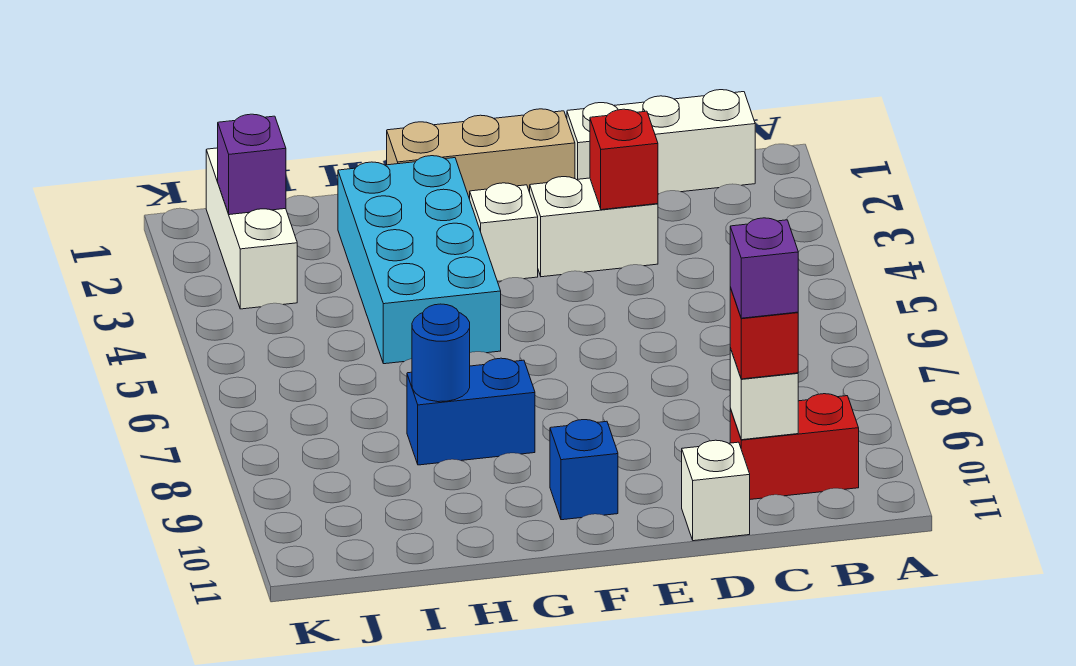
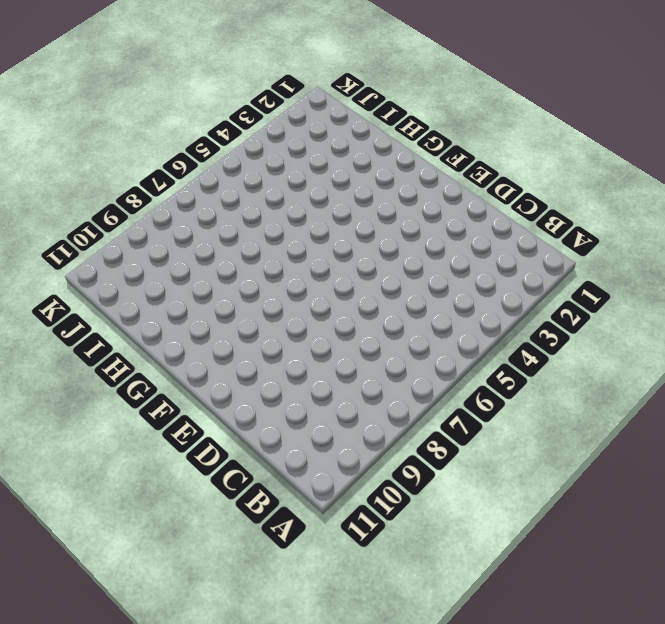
none -> white 1x3 brick [567,90,755,194]
none -> red 1x2 brick [730,394,859,499]
none -> white 1x2 brick [530,177,658,277]

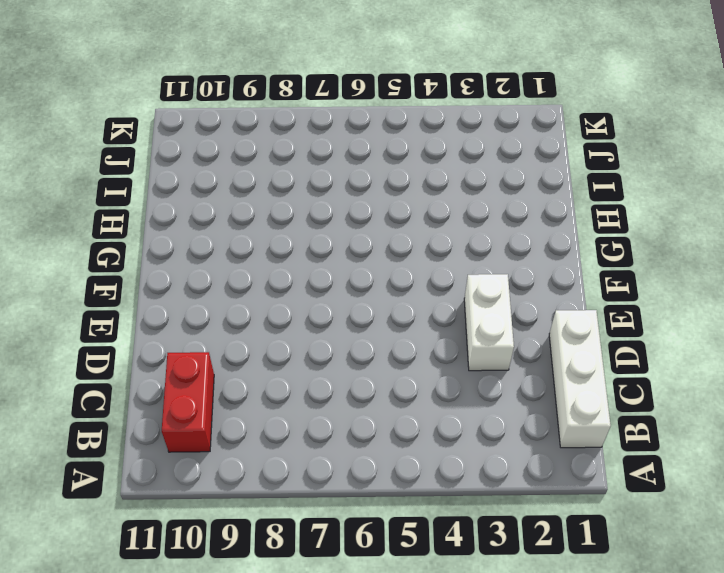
none -> white 1x1 brick [682,440,750,541]
none -> tan 1x3 brick [387,109,575,199]
none -> white 1x1 brick [470,183,538,281]

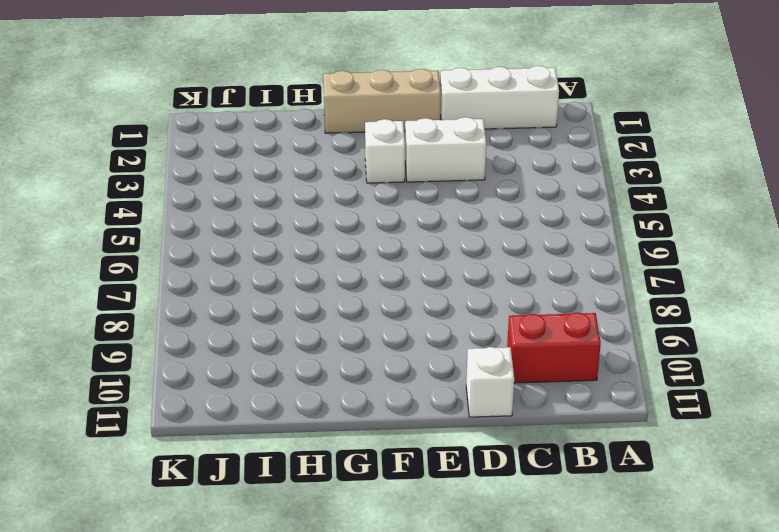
none -> blue 1x1 brick [550,420,618,520]
none -> cyan 2x4 brick [338,156,501,364]
none -> blue 1x2 brick [407,358,535,465]

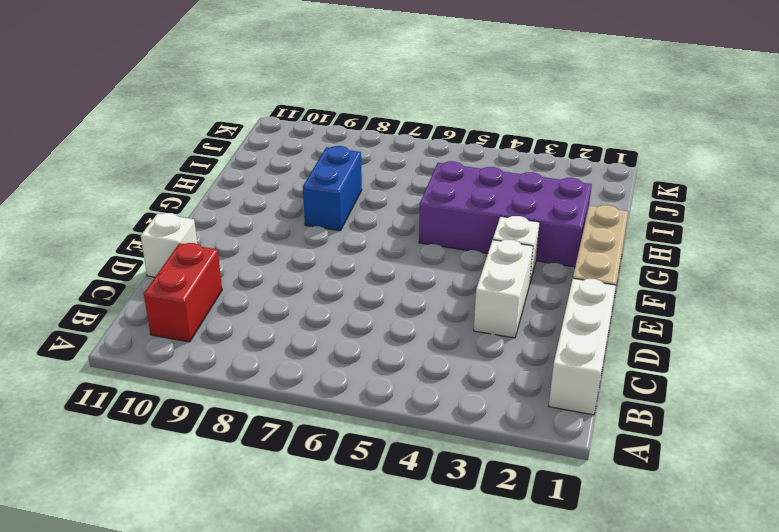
purple 2x4 brick [419,161,592,267] -> cyan 2x4 brick [338,156,501,364]
none -> blue 1x1 brick [550,420,618,520]
none -> white 1x3 brick [206,148,297,309]
none -> white 1x1 brick [730,348,798,440]

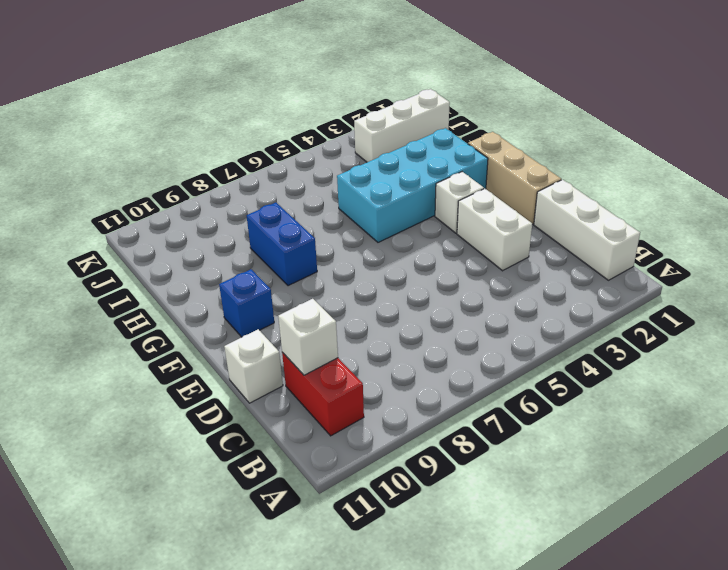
none -> red 1x1 brick [590,109,658,210]
none -> blue 1x1 round brick [412,304,470,402]
none -> purple 1x1 brick [218,114,286,215]

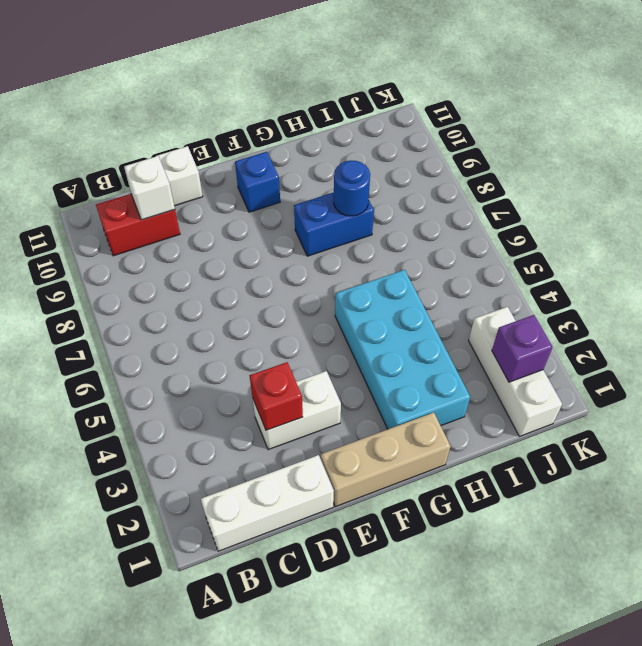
none -> white 1x1 brick [470,183,538,281]
none -> red 1x1 brick [730,288,798,379]
none -> purple 1x1 brick [730,218,798,318]

